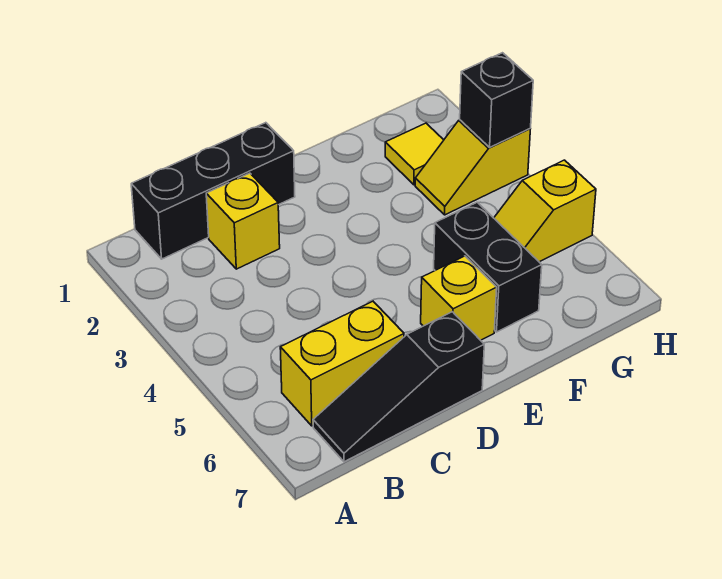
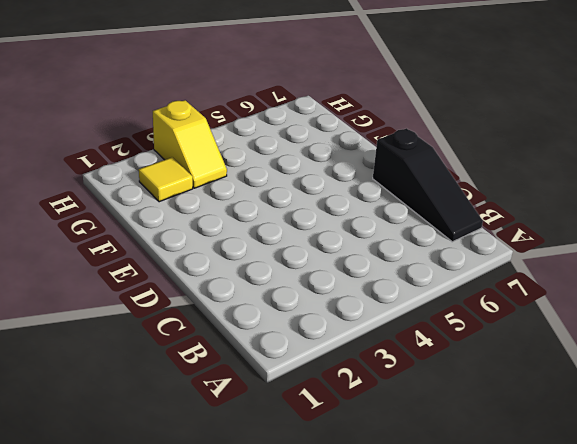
none -> black 1x3 brick [131,123,295,259]
none -> yellow 1x2 brick [280,301,404,426]

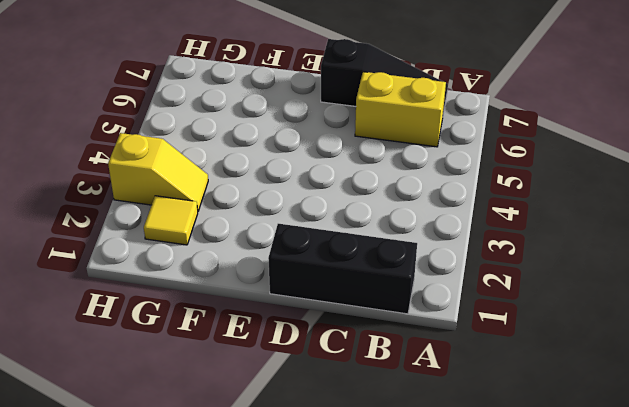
none -> yellow 1x1 brick [206,173,280,269]
none -> yellow 1x1 brick [421,256,497,340]

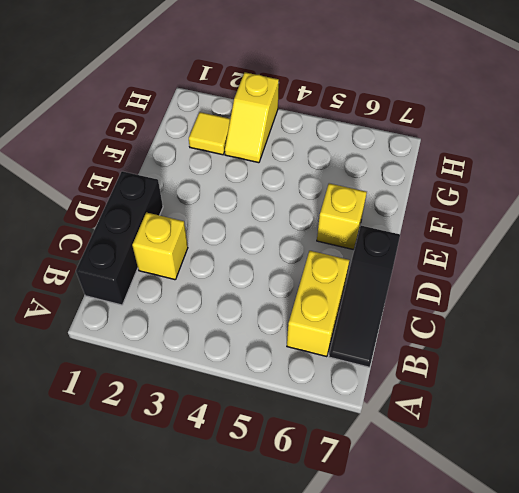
none -> black 1x2 brick [434,202,542,332]
none -> yellow 1x2 slope [494,160,596,262]

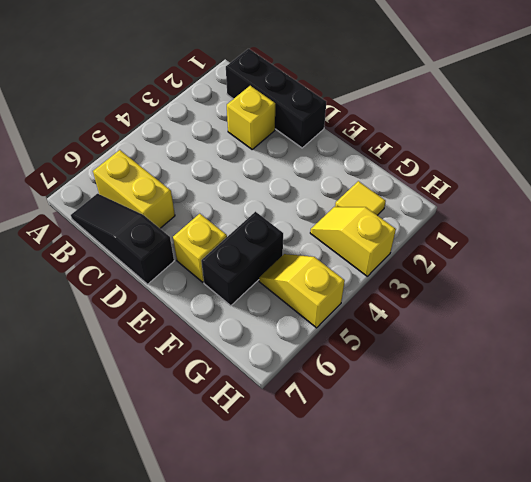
none -> black 1x1 brick [460,53,533,147]

